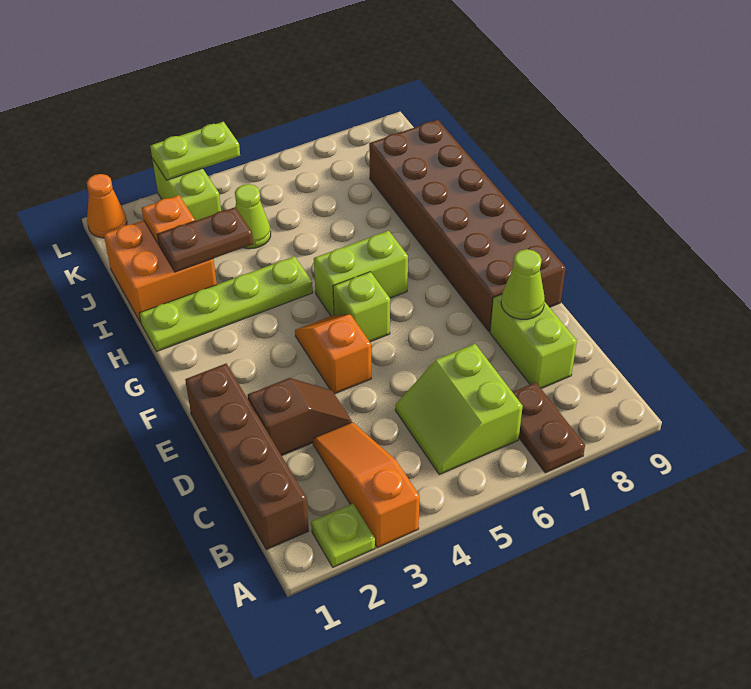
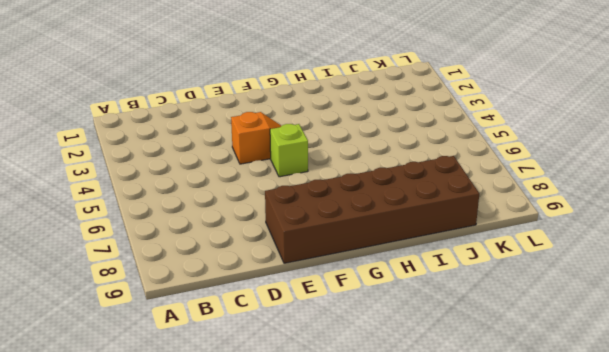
none -> lime 1x1 plate [311,504,375,567]
none -> orange 1x3 slope [313,422,420,548]
none -> brown 1x2 plate [513,382,585,473]

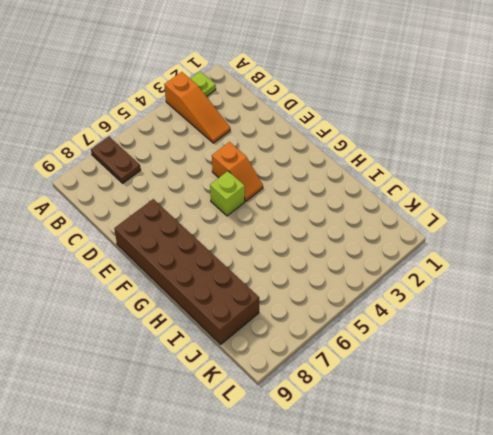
none -> brown 1x4 brick [185,364,309,550]
none -> lime 2x2 slope [395,344,523,475]
none -> lime 1x2 brick [490,294,577,388]

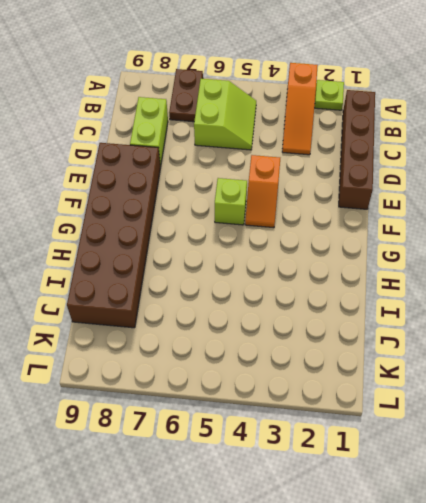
none -> brown 1x2 slope [248,378,352,456]
none -> lime 1x2 brick [314,231,408,316]
none -> lime 1x4 plate [139,256,313,352]

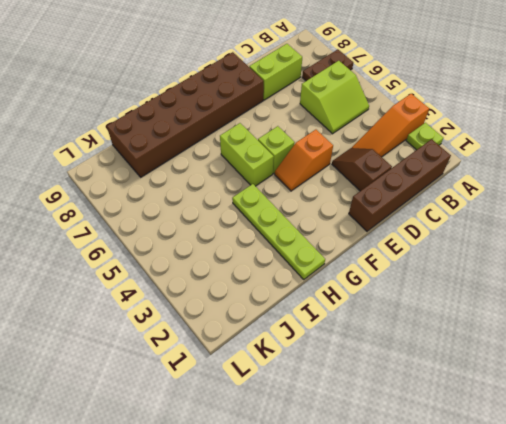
none -> orange 2x2 brick [104,220,217,323]
none -> lime 1x1 cone [235,184,271,249]
none -> lime 1x2 brick [152,159,221,221]

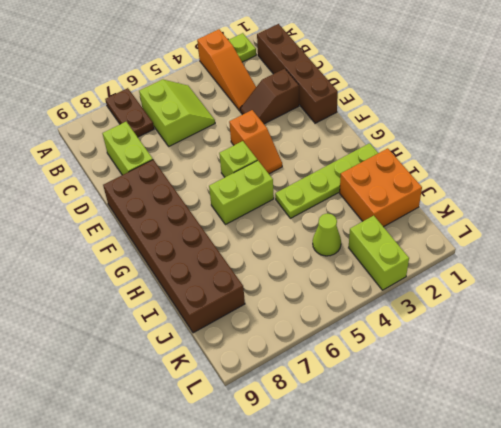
none -> orange 1x1 cone [87,174,127,238]
none -> lime 1x1 cone [501,249,545,319]
none -> brown 1x2 plate [157,207,253,272]

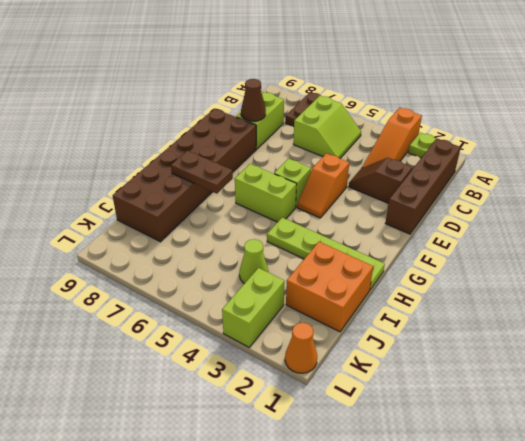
brown 1x1 cone [241,79,266,121] -> lime 1x1 cone [501,249,545,319]
brown 1x2 plate [171,151,233,194] -> brown 1x2 plate moved to [157,207,253,272]
none -> orange 1x1 plate [142,195,195,245]
none -> lime 1x2 plate [150,122,240,180]

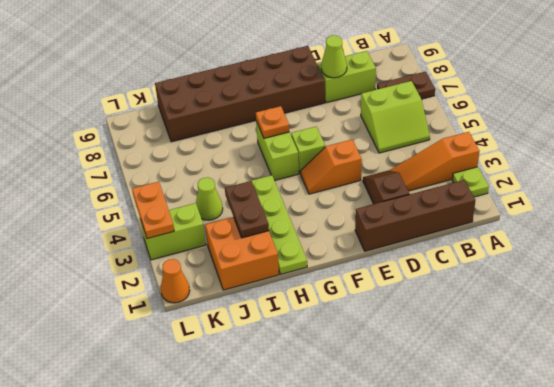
orange 1x1 plate [256,106,289,138] -> orange 1x1 plate moved to [142,195,195,245]
orange 1x2 plate [132,182,174,239] -> lime 1x2 plate [150,122,240,180]

